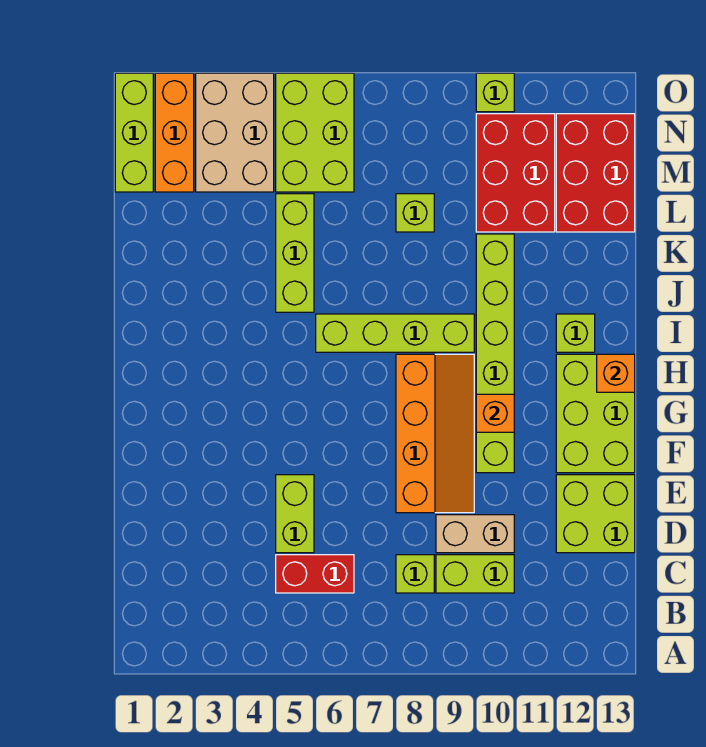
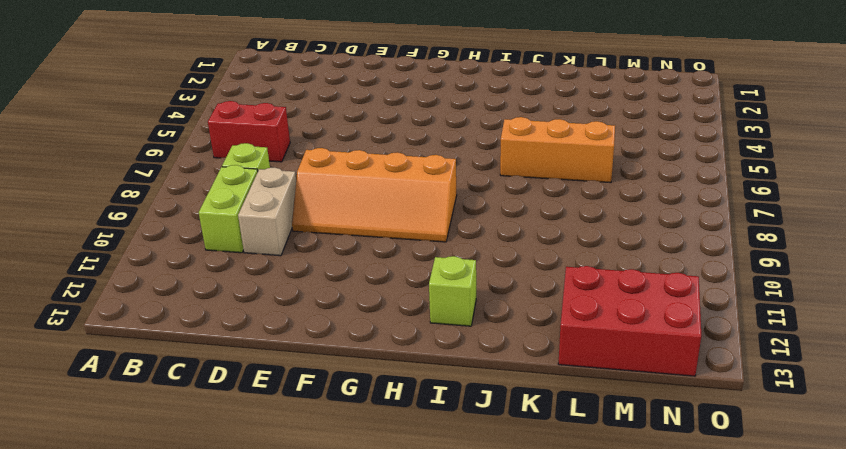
red 1x2 brick [208,101,290,162] -> red 1x2 brick turned to [276,555,354,593]
orange 1x3 brick [500,117,615,183] -> orange 1x3 brick moved to [155,73,194,192]
none -> lime 1x2 brick [276,475,314,553]
none -> lime 2x2 brick [556,475,635,553]
none -> lime 1x6 brick [476,234,514,473]

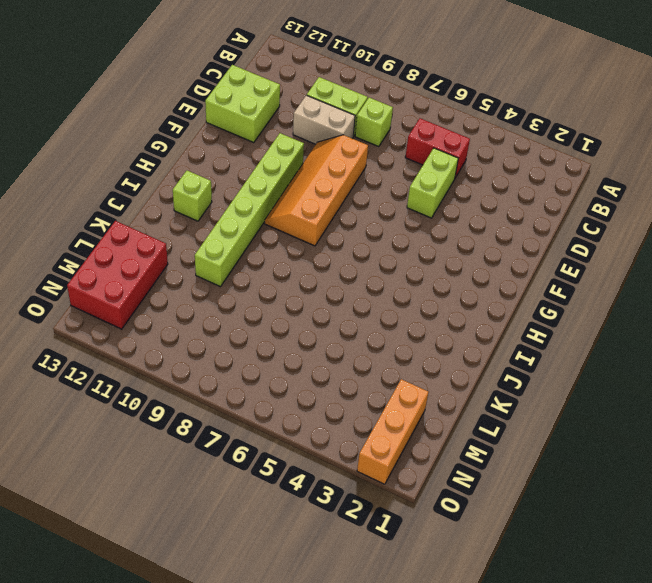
none -> lime 2x3 brick [556,354,635,473]
none -> lime 1x4 brick [316,314,474,352]
none -> lime 1x3 brick [276,194,314,312]

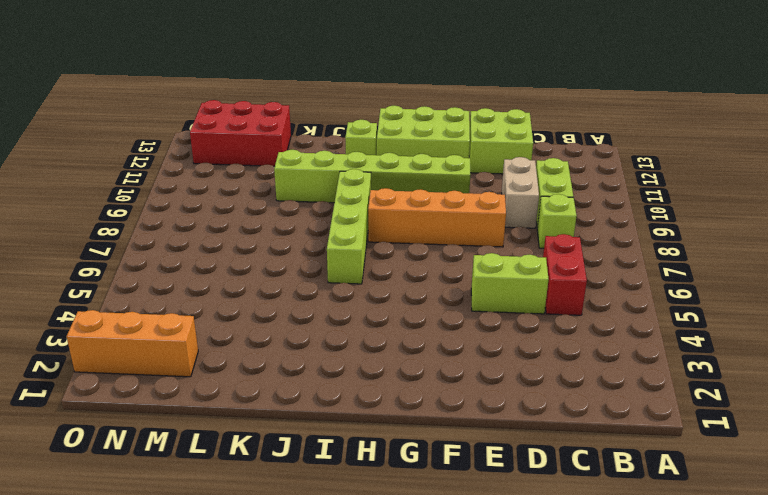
none -> lime 1x3 brick [276,194,314,312]
none -> lime 1x1 brick [396,194,434,232]
none -> red 2x3 brick [476,114,555,232]

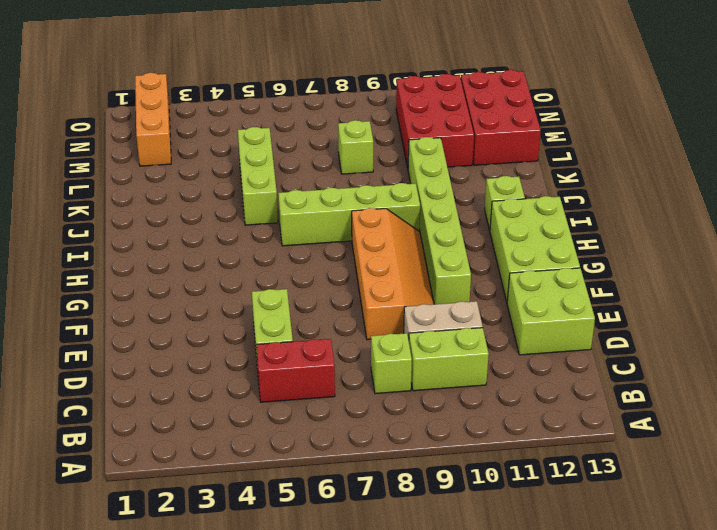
none -> lime 1x3 brick [115,73,153,192]
none -> tan 2x3 brick [196,73,274,192]
none -> lime 2x3 brick [276,73,354,192]

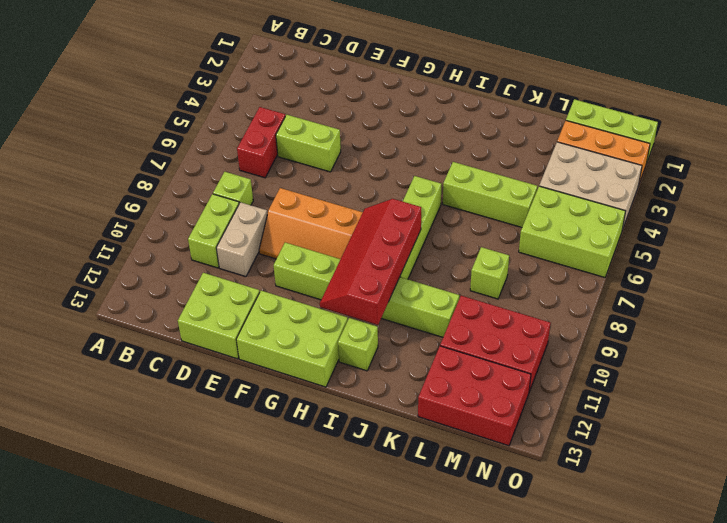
red 2x4 slope [320,199,421,325] -> none
none -> lime 1x1 brick [476,73,514,112]
none -> orange 1x1 brick [476,394,514,432]
none -> orange 1x1 brick [597,354,635,392]

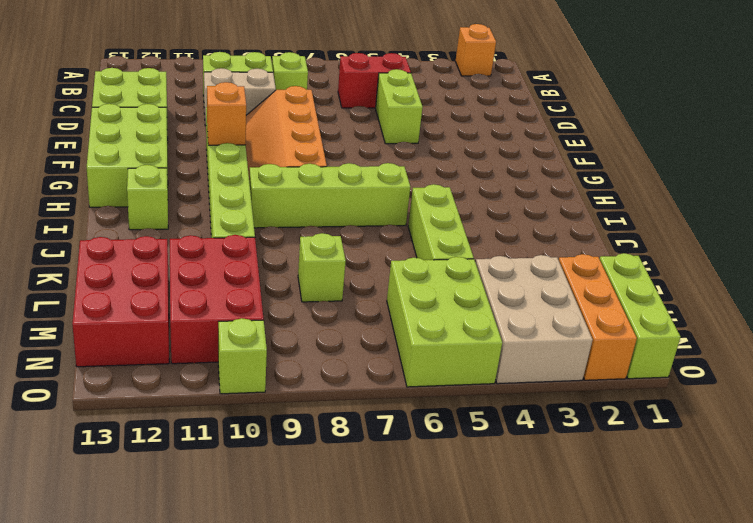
orange 1x1 brick [455,24,496,76] -> orange 1x1 brick moved to [597,354,635,392]

